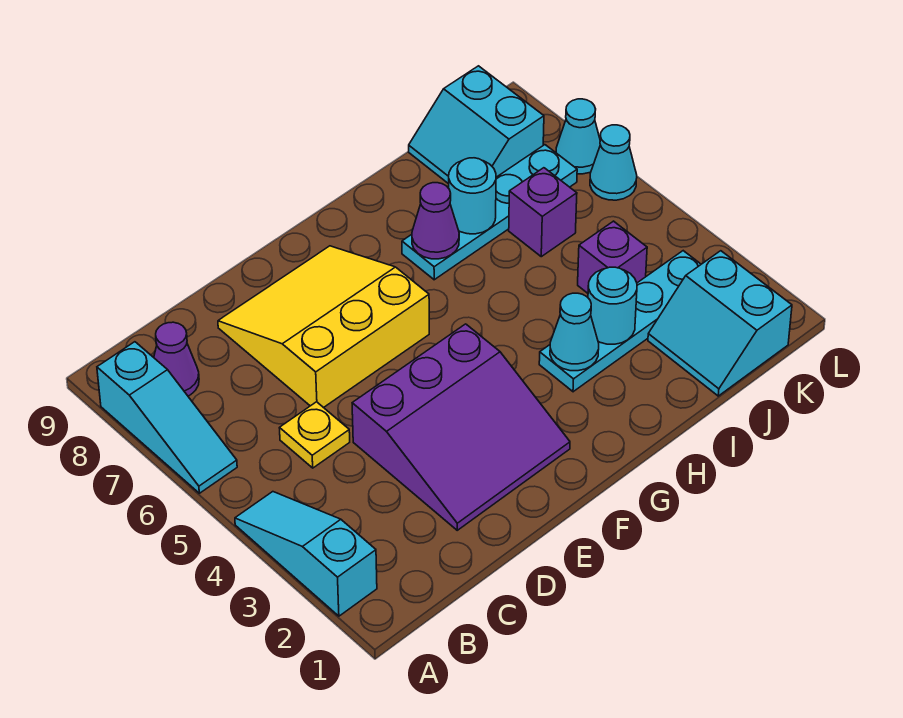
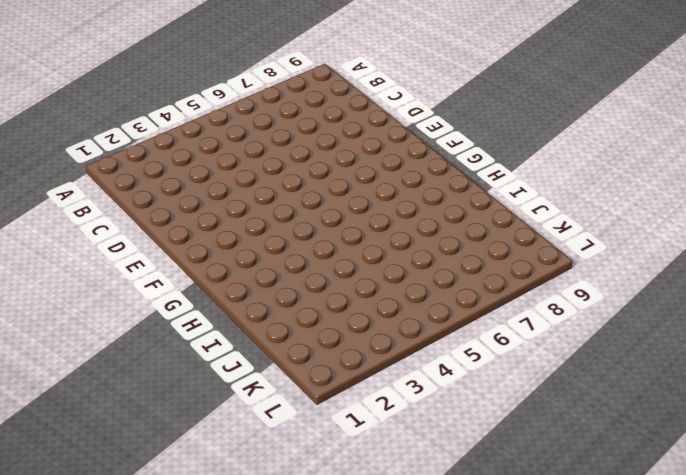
none -> cyan 1x3 slope [235,492,377,616]
none -> cyan 1x3 slope [97,342,237,493]
none -> purple 1x1 cone [154,322,199,396]

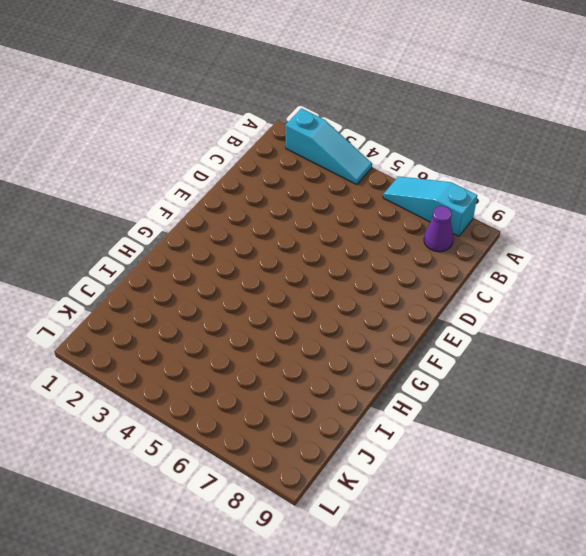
none -> yellow 1x1 plate [280,402,350,468]
none -> purple 3x3 slope [352,324,570,530]
none -> yellow 3x3 slope [218,246,429,408]

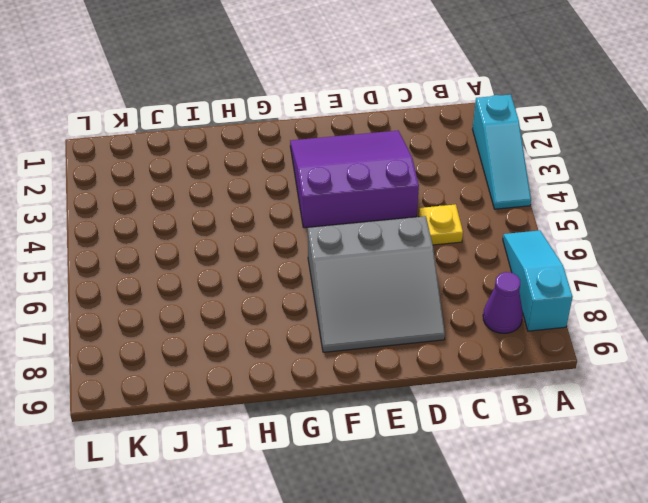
grey 3x3 slope [308,216,445,352] -> yellow 3x3 slope [218,246,429,408]
none -> cyan 1x4 plate [539,251,701,392]
none -> cyan 1x4 plate [402,145,577,280]
none -> cyan 2x2 slope [648,251,792,396]

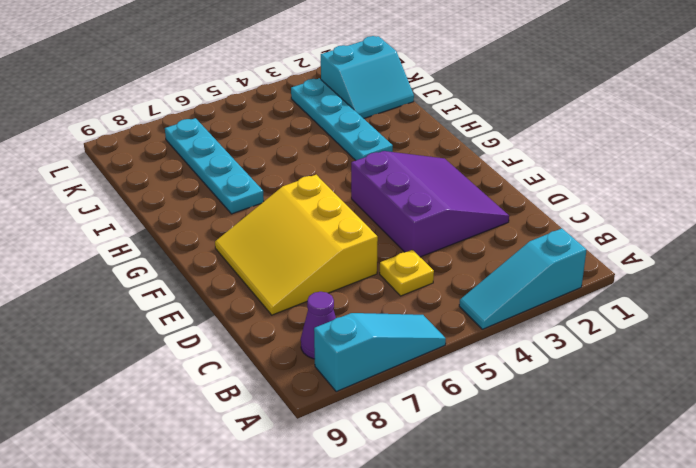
none -> purple 1x1 brick [578,221,647,293]
none -> purple 1x1 brick [509,168,577,257]
none -> cyan 2x2 slope [409,66,544,184]

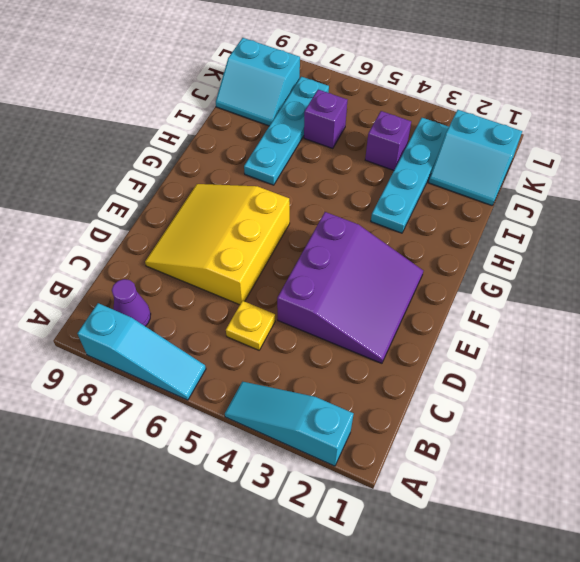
none -> cyan 1x1 cone [590,125,637,200]
none -> cyan 1x1 cone [556,99,600,174]
none -> cyan 1x1 cone [550,293,599,371]

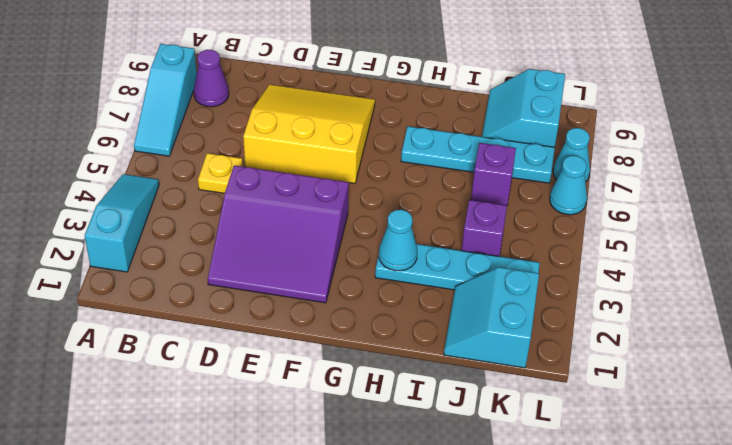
none -> purple 1x1 cone [412,183,459,259]
none -> cyan 1x1 round brick [588,267,637,344]
none -> cyan 1x1 round brick [449,158,496,234]

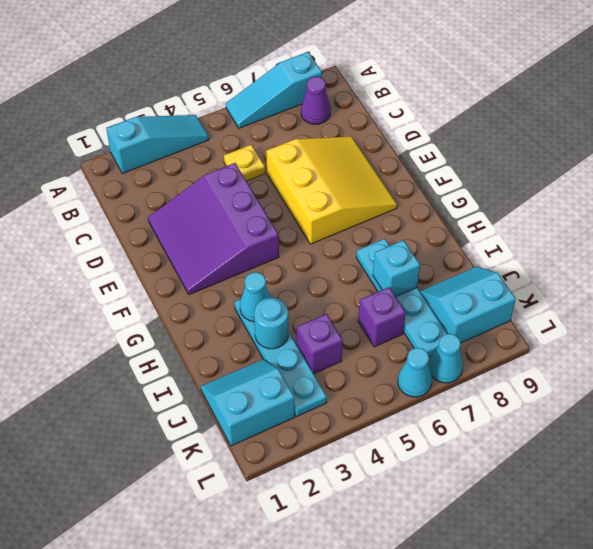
cyan 1x1 brick [373,240,420,296] -> cyan 1x1 round brick [449,158,496,234]
none -> purple 1x1 cone [412,183,459,259]

